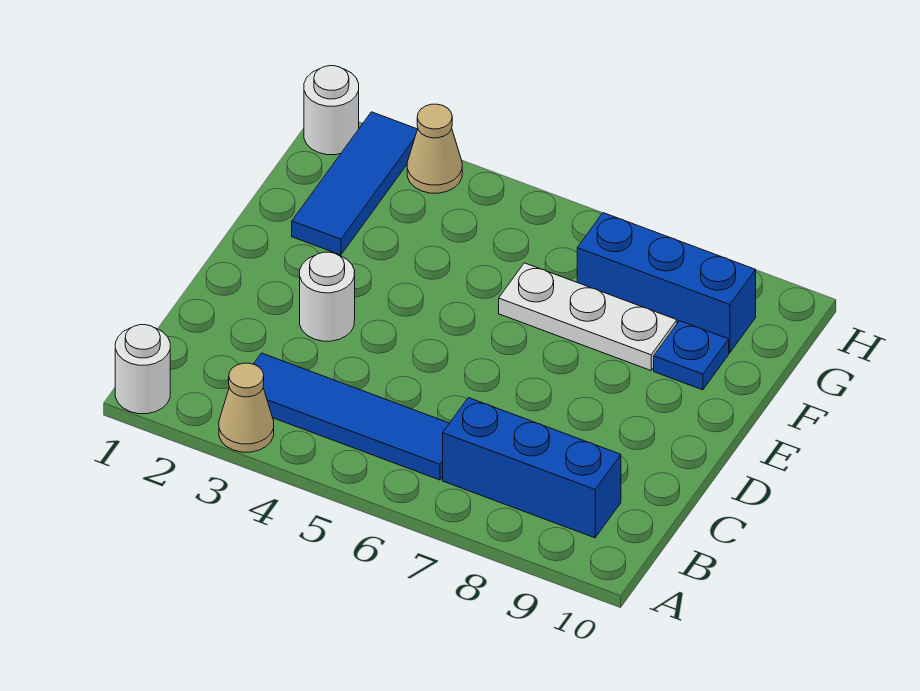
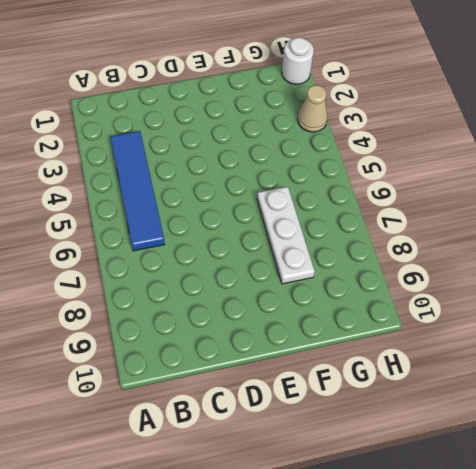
none -> white 1x1 round brick [115,325,170,414]
none -> tan 1x1 cone [219,363,274,452]

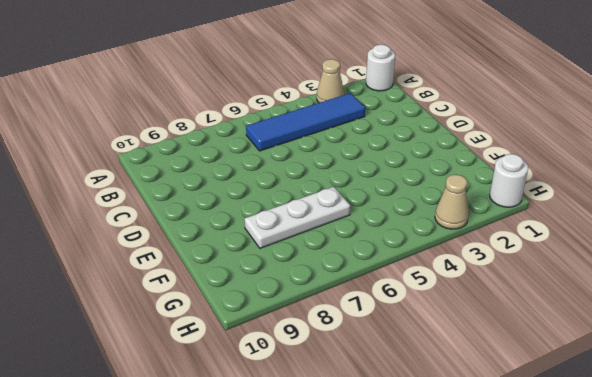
none -> blue 1x3 brick [443,398,621,538]
none -> white 1x1 round brick [300,252,355,341]

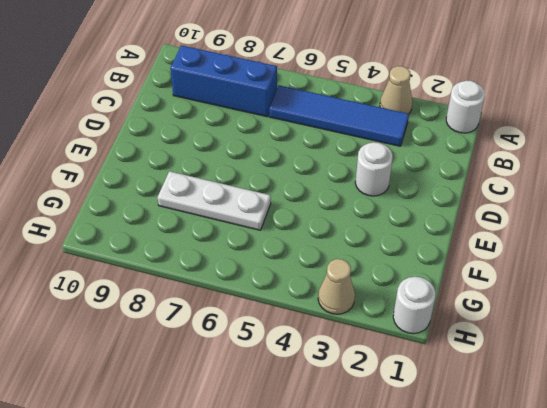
none -> blue 1x3 tile [292,112,417,255]
none -> blue 1x1 plate [654,321,729,390]

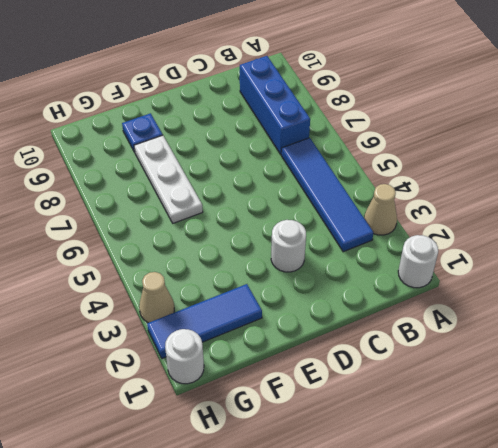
none -> blue 1x3 brick [577,213,756,353]

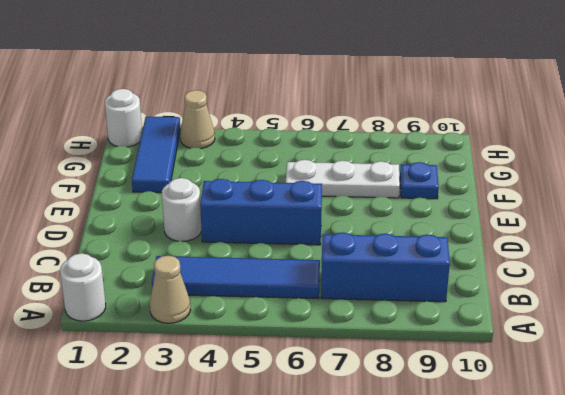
blue 1x3 brick [200,179,322,245] -> blue 1x3 brick moved to [577,213,756,353]

